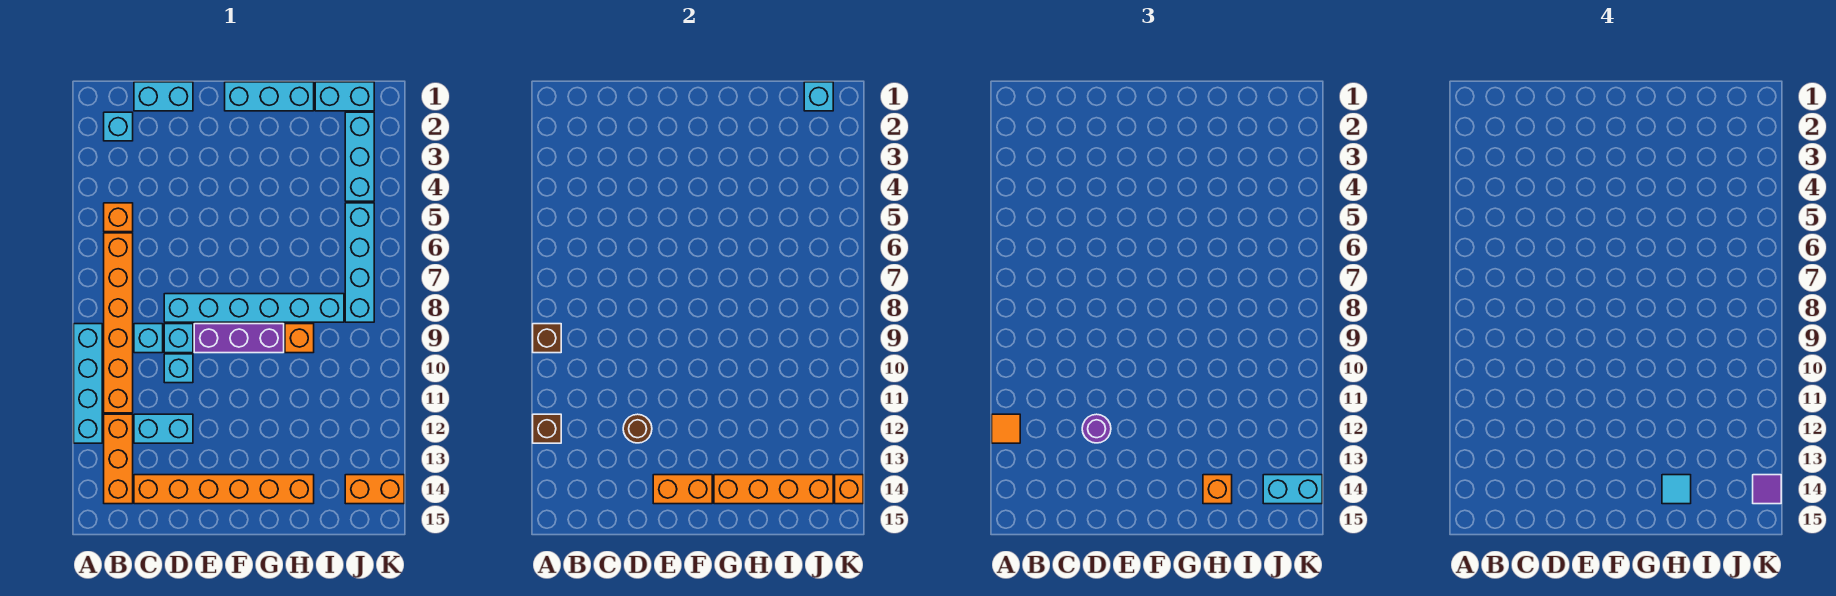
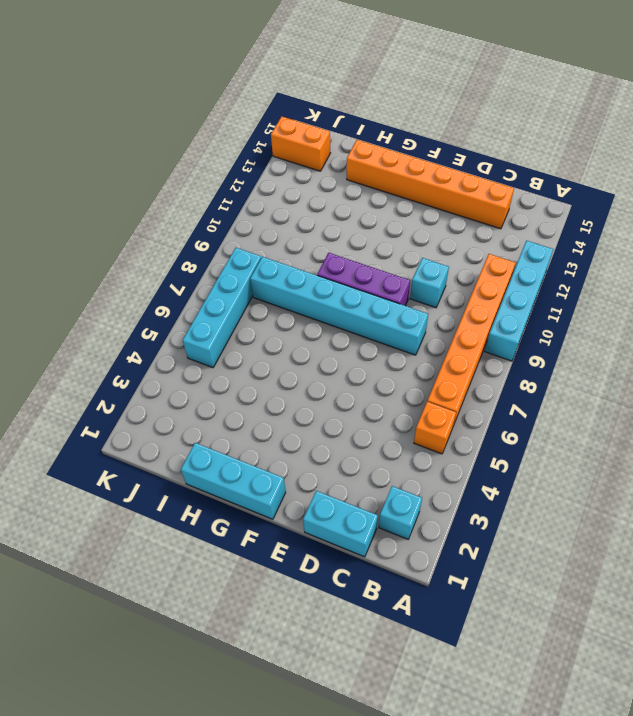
none -> orange 1x3 brick [104,414,133,504]
none -> cyan 1x1 brick [134,324,163,353]
none -> cyan 1x2 brick [134,414,193,443]
none -> cyan 1x1 brick [164,324,193,353]

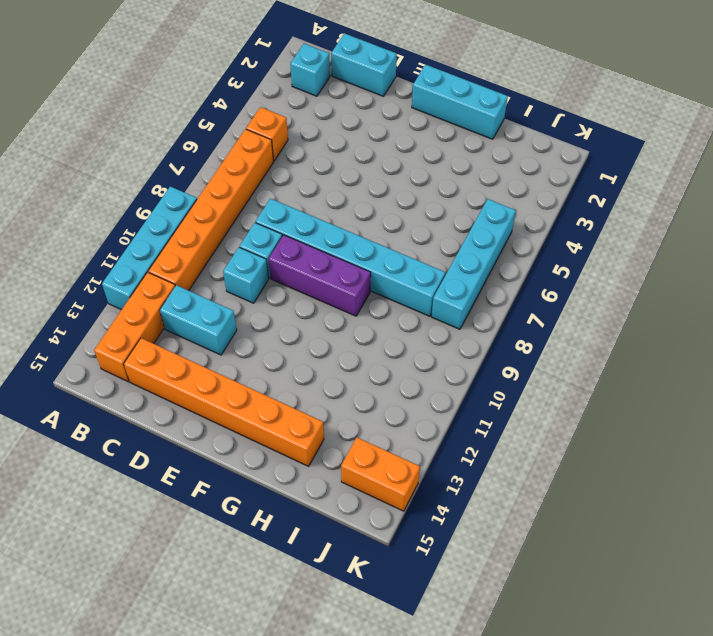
none -> cyan 1x1 brick [134,324,163,353]
none -> orange 1x1 brick [285,324,314,353]
none -> cyan 1x2 brick [315,82,374,111]
none -> cyan 1x3 brick [345,112,374,201]

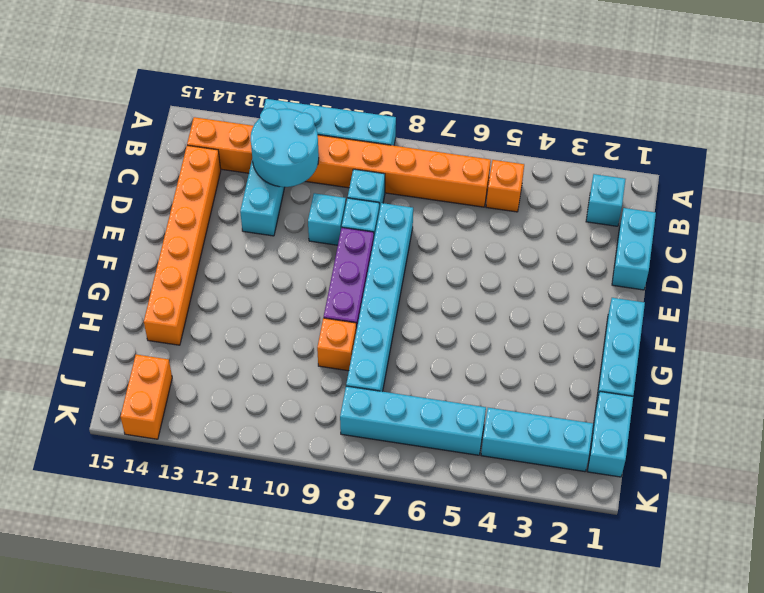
cyan 2x2 round brick [251,108,319,187] -> none
none -> brown 1x1 brick [533,324,561,353]
none -> brown 1x1 brick [533,414,561,443]
none -> brown 1x1 round brick [623,414,652,443]
none -> orange 1x2 brick [653,475,712,504]

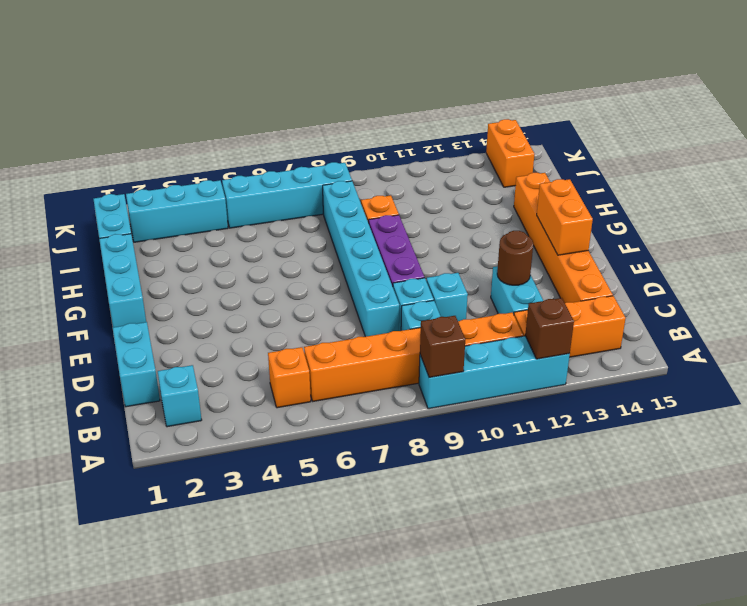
none -> orange 1x4 brick [714,475,833,504]
none -> cyan 1x1 brick [804,82,833,111]
none -> orange 1x1 brick [835,475,863,504]
none -> orange 1x1 tile [992,414,1020,443]

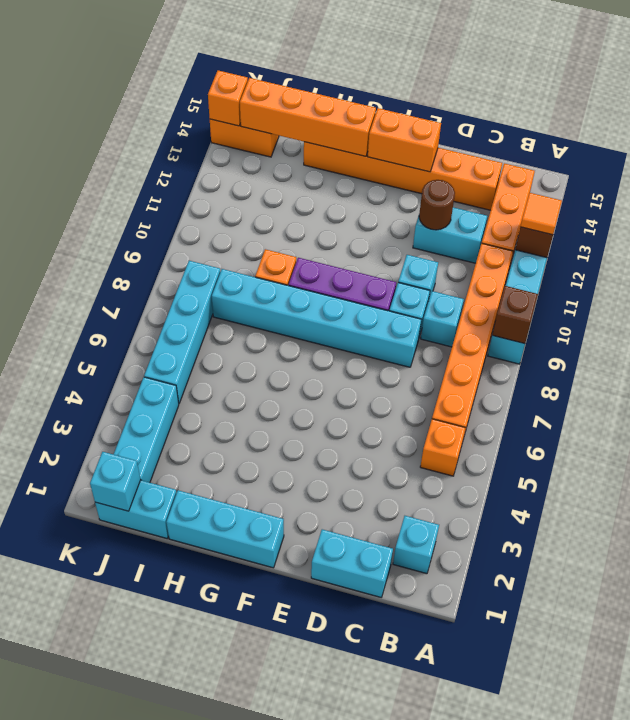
none -> purple 1x1 round brick [1082,414,1111,443]
none -> orange 1x1 brick [1203,475,1232,504]
none -> cyan 1x2 brick [1263,475,1322,504]
none -> cyan 1x1 tile [1662,475,1691,504]

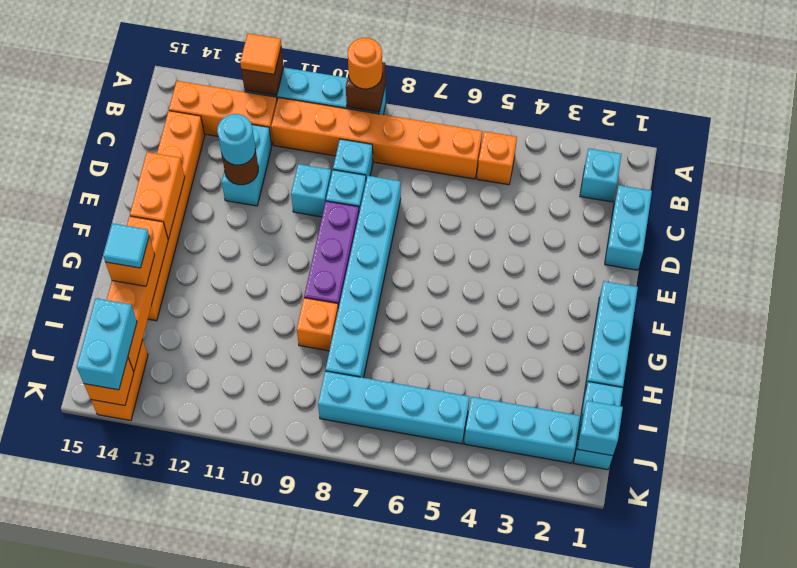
orange 1x1 round brick [348,38,382,89] -> none
cyan 1x1 round brick [217,114,255,165] -> purple 1x1 round brick [1082,414,1111,443]
none -> purple 1x1 tile [1753,475,1781,504]

